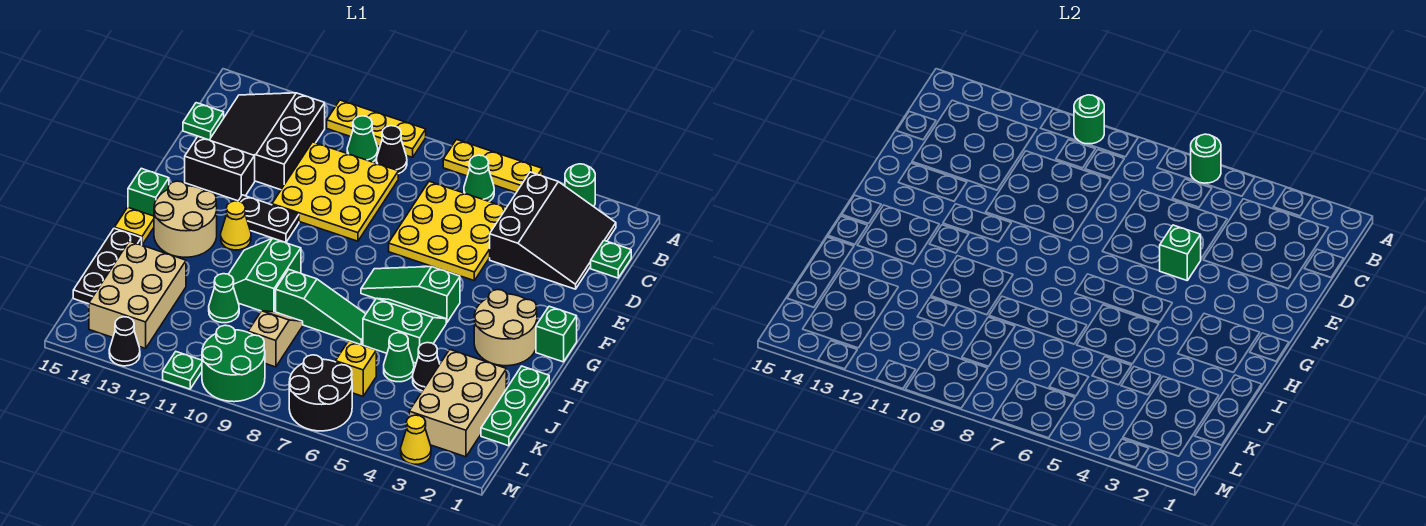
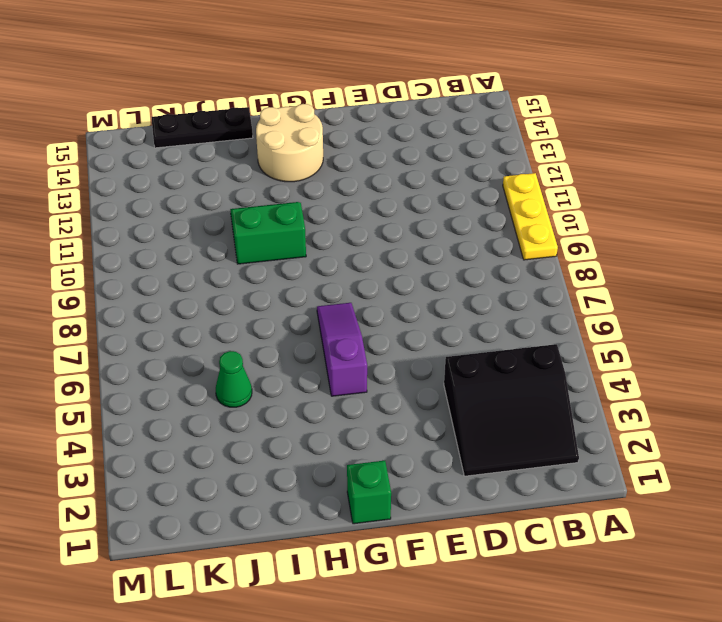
purple 1x3 slope [317,303,367,396] -> green 1x3 slope [361,267,460,322]
none -> green 1x1 round brick [565,164,595,207]
none -> yellow 1x3 plate [443,139,542,193]
none -> green 1x1 cone [464,155,494,202]
none -> black 1x1 cone [376,126,407,174]

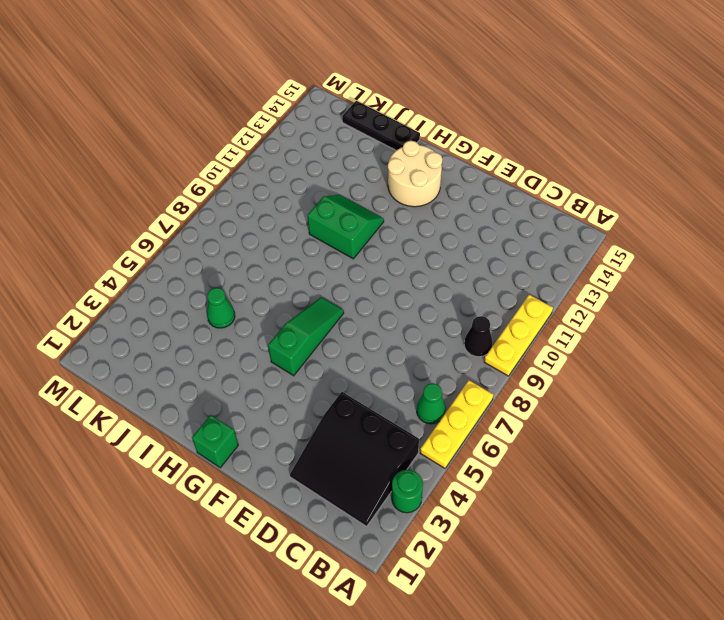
none -> green 1x1 cone [347,116,378,162]
none -> black 3x3 slope [210,93,325,190]
none -> green 1x1 plate [591,241,631,278]
none -> yellow 3x3 plate [389,181,507,280]

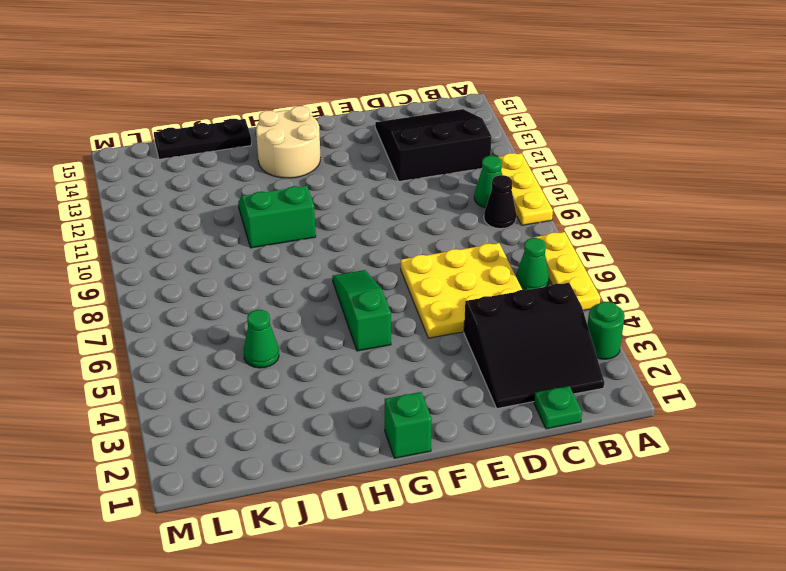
none -> yellow 3x3 plate [272,142,398,241]
none -> green 1x1 plate [183,103,224,140]
none -> black 1x2 brick [185,136,255,201]
none -> black 1x2 plate [239,195,299,243]

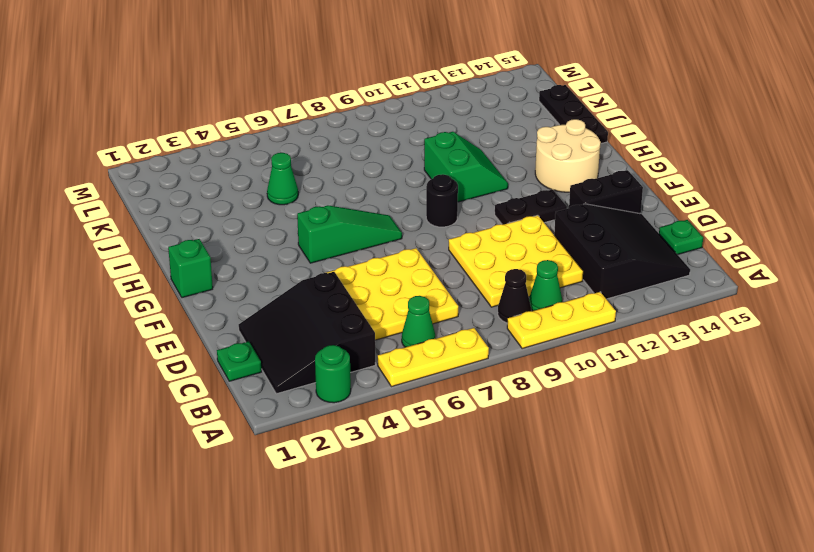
black 1x1 round brick [426,174,458,227] -> none
none -> tan 2x2 round brick [474,290,537,366]
none -> yellow 1x1 cone [221,201,251,250]
none -> green 1x1 brick [128,168,169,216]
none -> green 2x2 slope [363,298,446,363]

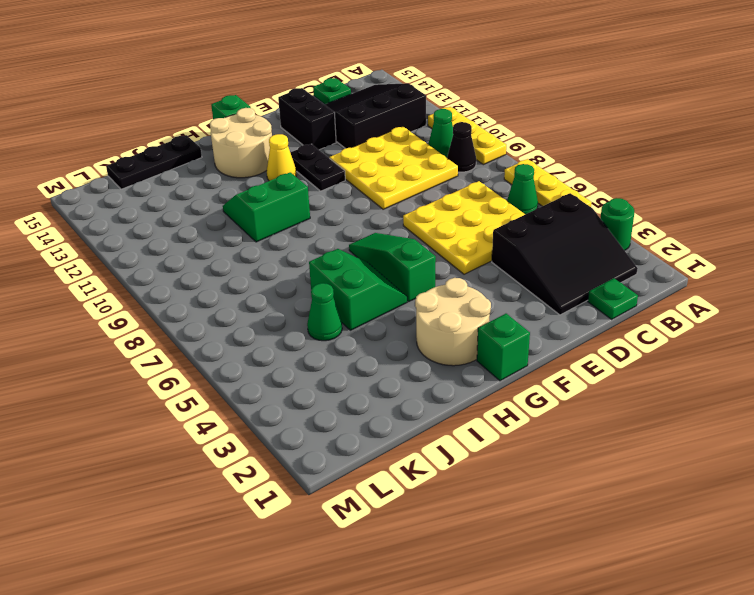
none -> yellow 1x1 plate [114,207,154,245]
none -> green 1x3 plate [481,366,549,446]
none -> green 1x3 slope [276,270,366,345]
none -> tan 2x3 brick [409,350,506,457]

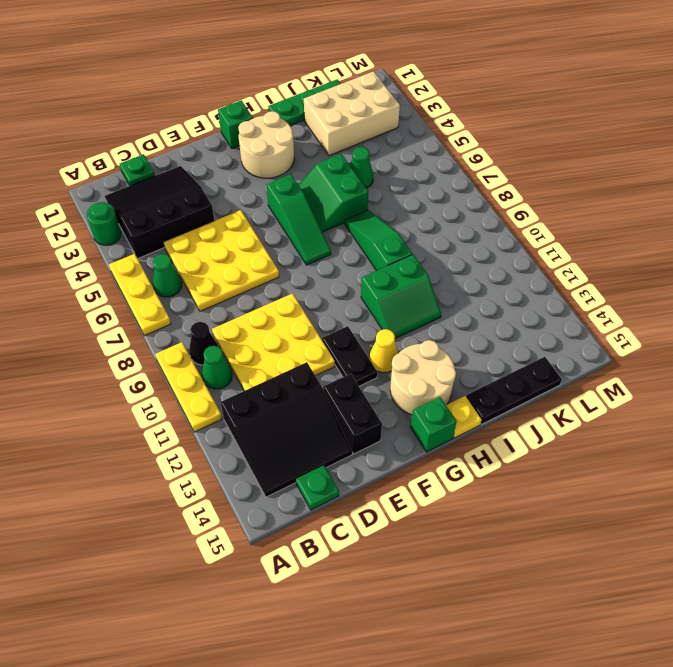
none -> black 1x1 cone [413,343,440,391]
none -> tan 1x2 slope [248,311,303,367]
none -> green 1x1 cone [209,274,239,323]
none -> tan 2x3 brick [89,241,186,349]

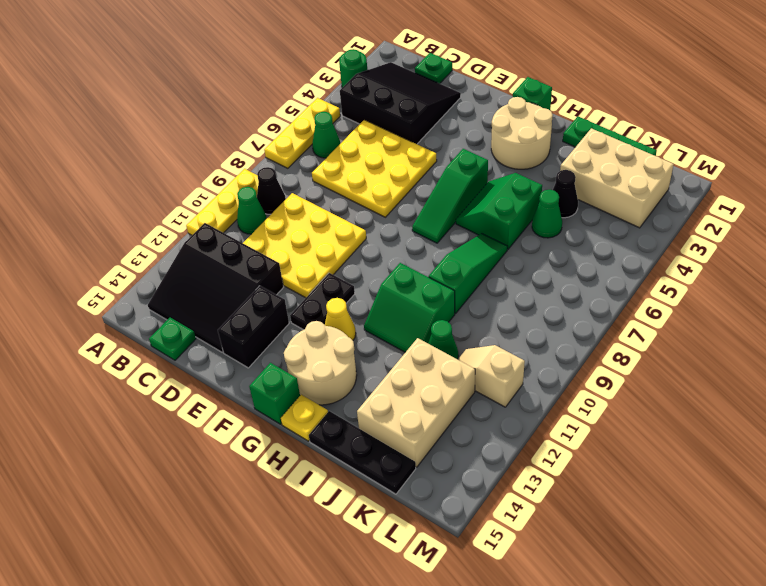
tan 2x3 brick [357,338,475,467] -> tan 2x3 brick turned to [89,241,186,349]
tan 1x2 slope [458,345,525,407] -> tan 1x2 slope moved to [248,311,303,367]
none -> yellow 1x1 brick [336,341,376,396]
none -> black 2x2 round brick [289,355,352,431]
none -> green 2x2 round brick [202,325,265,402]
none -> yellow 1x1 cone [401,415,431,464]

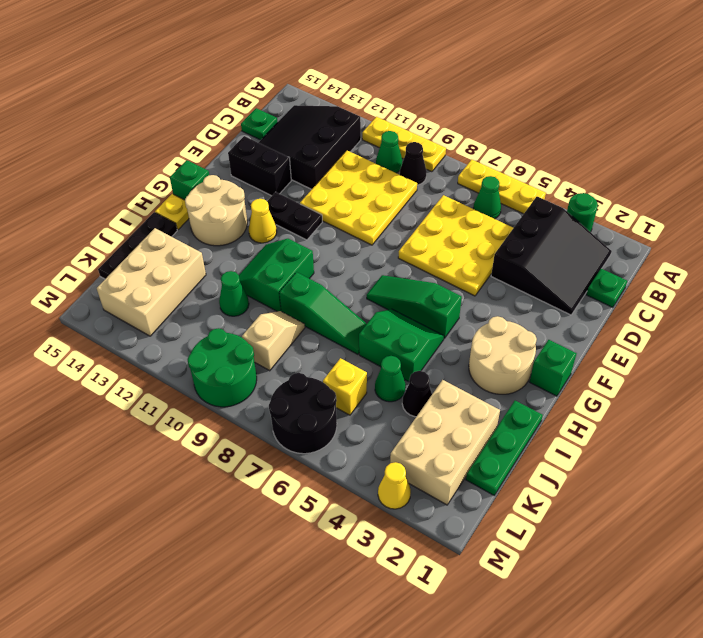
none -> green 1x1 plate [163,352,202,389]
none -> black 1x1 cone [109,317,140,366]
none -> green 1x1 round brick [1191,134,1221,183]
none -> green 1x1 round brick [1074,95,1104,144]

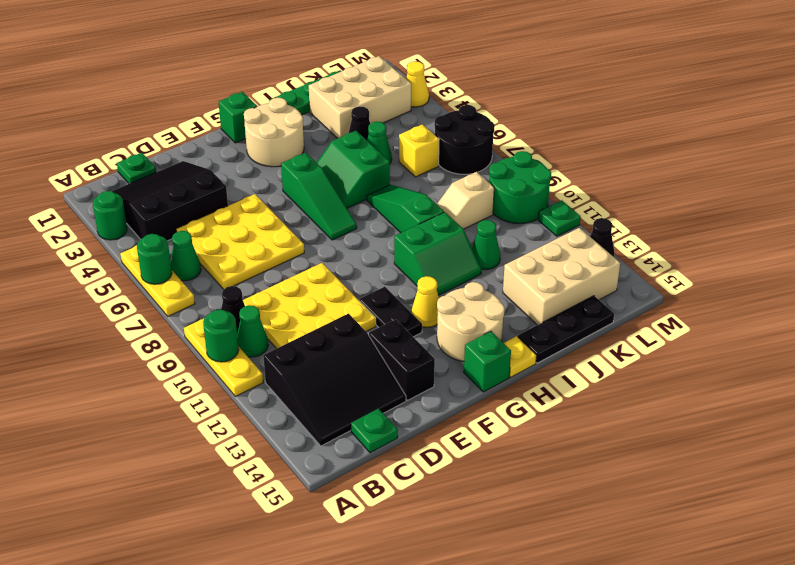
none -> green 1x1 brick [1160,225,1201,280]

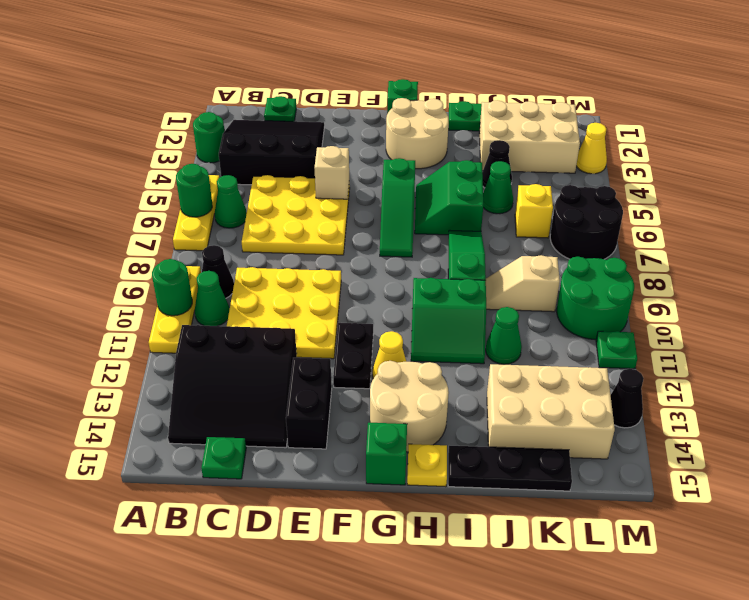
tan 1x1 brick [314,146,349,199] -> green 1x1 brick [1160,225,1201,280]

